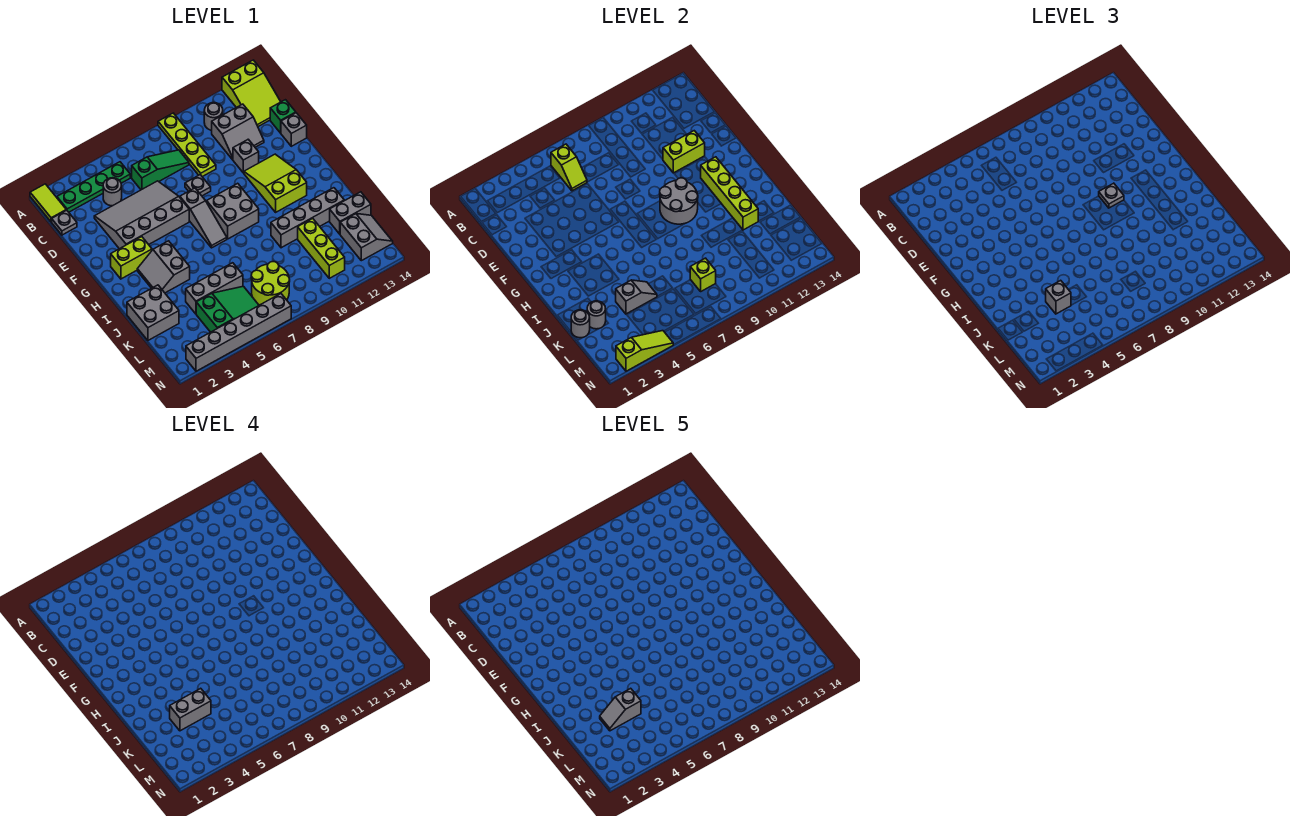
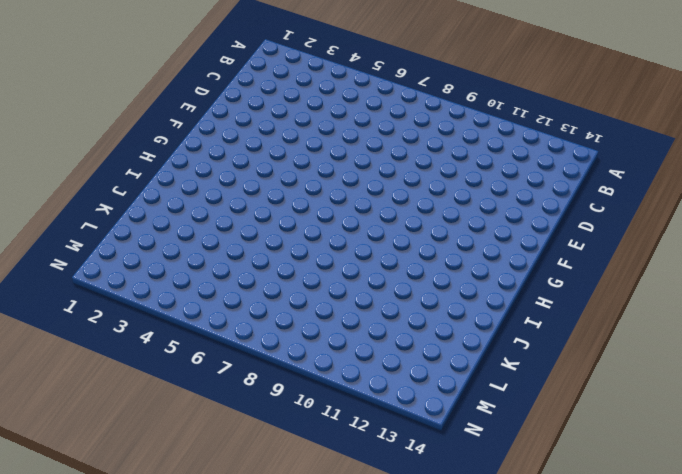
none -> lime 1x2 tile [30,184,66,222]
none -> lime 1x4 plate [158,113,216,177]
none -> lime 2x3 slope [222,60,281,127]
none -> green 1x4 plate [57,162,130,212]

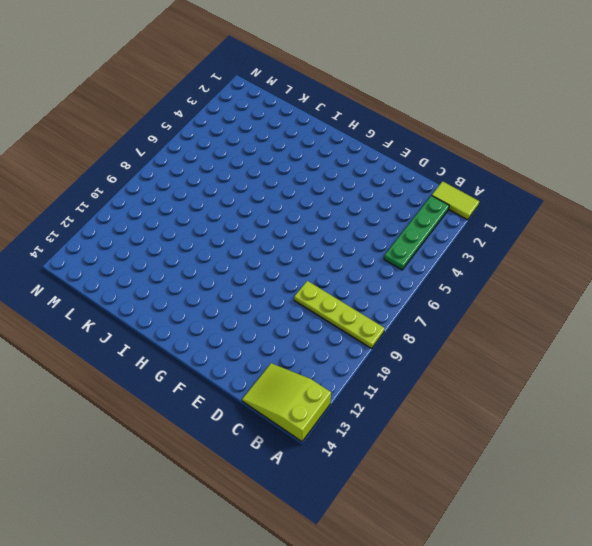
none -> grey 1x1 round brick [204,103,223,130]
none -> grey 1x1 plate [52,210,77,235]
none -> grey 1x1 round brick [103,178,122,206]
none -> green 1x3 slope [132,150,189,190]

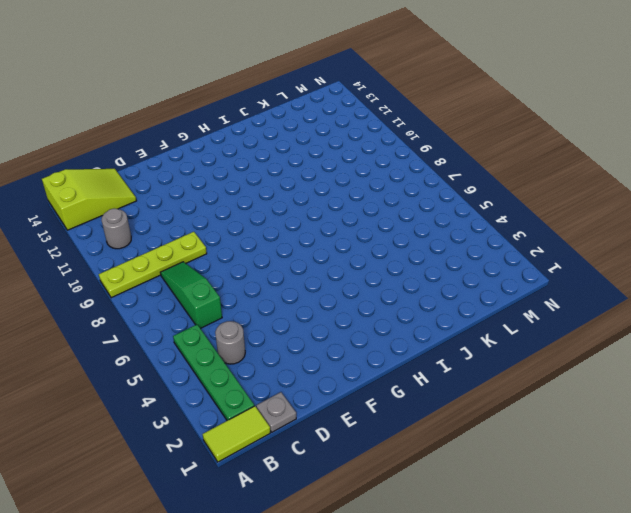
none -> grey 2x2 slope [212,104,264,160]
none -> grey 3x4 slope [94,181,189,249]
none -> green 1x1 brick [270,100,296,133]
none -> grey 1x1 plate [185,175,211,196]

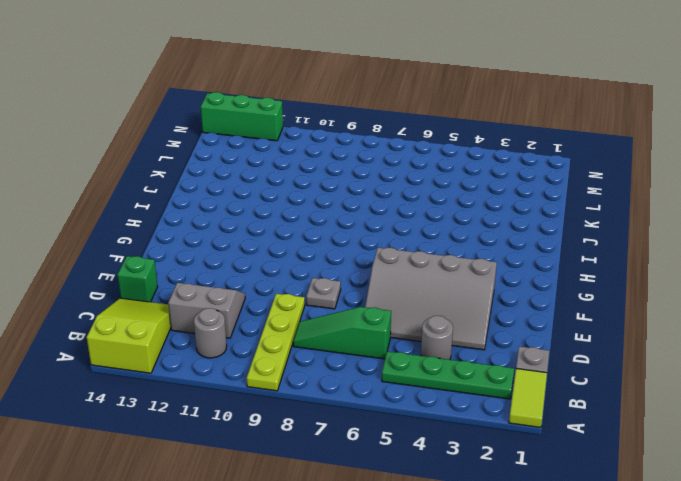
green 1x3 brick [201,92,283,141] -> none
none -> grey 1x1 brick [233,139,259,173]
none -> grey 1x1 brick [281,113,307,146]
none -> grey 1x3 slope [180,188,227,248]
none -> lime 2x3 slope [244,154,307,212]

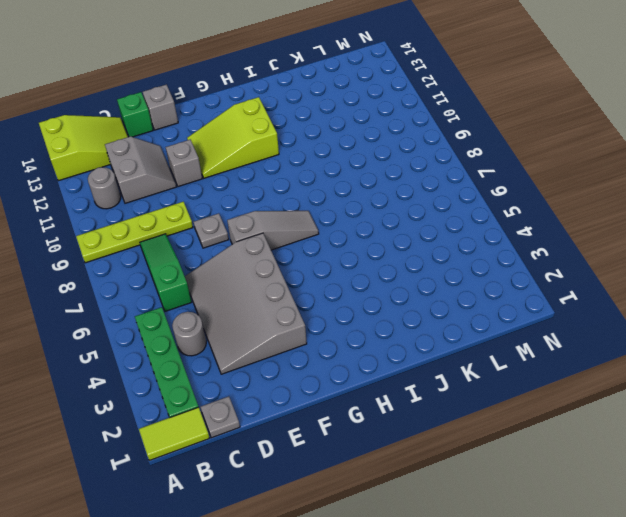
none -> lime 1x2 brick [111,237,152,279]
none -> grey 2x2 brick [207,183,259,239]
none -> grey 2x2 slope [137,241,190,293]
none -> grey 2x2 brick [127,285,179,340]

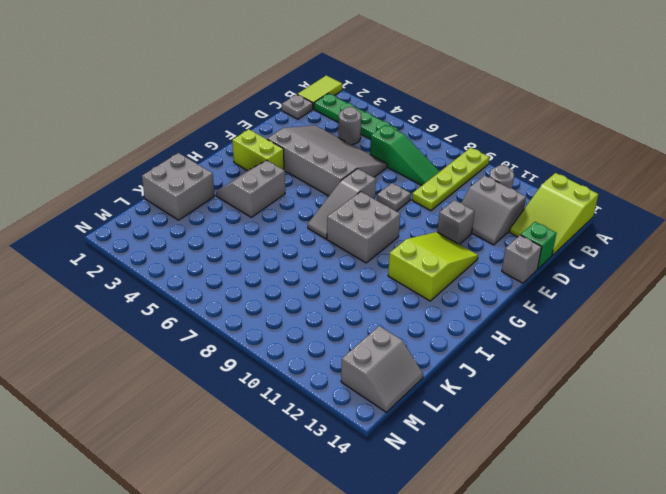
none -> grey 1x4 brick [271,188,344,248]
none -> grey 1x3 brick [186,263,243,314]
none -> lime 1x3 brick [298,218,345,278]
none -> grey 1x2 brick [330,192,371,234]

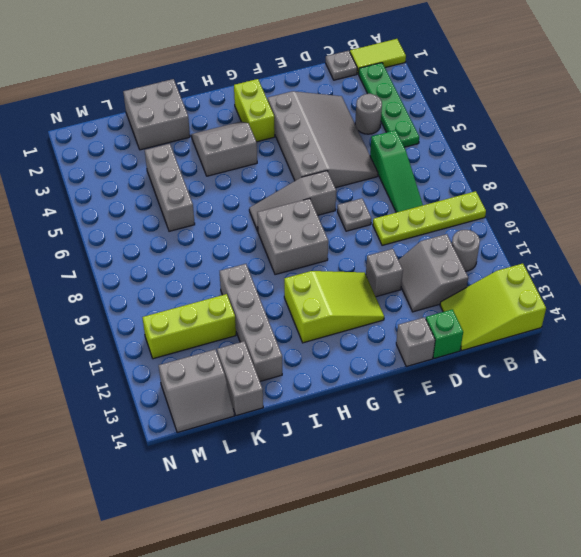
none -> green 2x3 slope [196,286,259,332]
none -> lime 2x2 round brick [251,262,290,305]
none -> grey 1x6 brick [186,294,291,371]
none -> lime 1x2 slope [551,144,587,191]

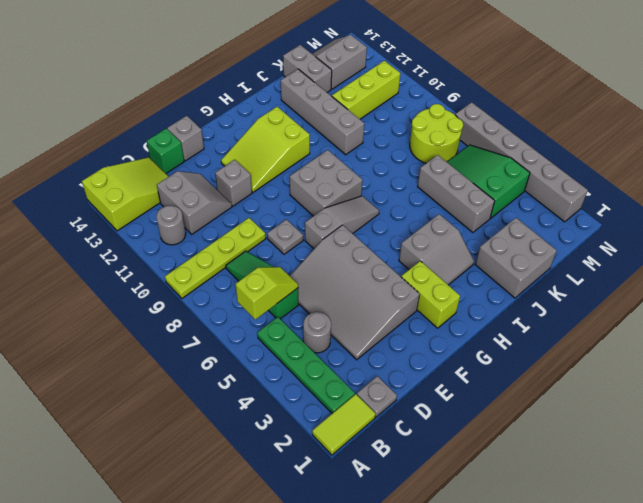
none -> lime 1x2 brick [663,131,705,173]
none -> grey 2x2 round brick [660,178,698,224]
none -> lime 1x4 brick [701,157,758,230]
none -> grey 1x1 round brick [571,310,590,338]

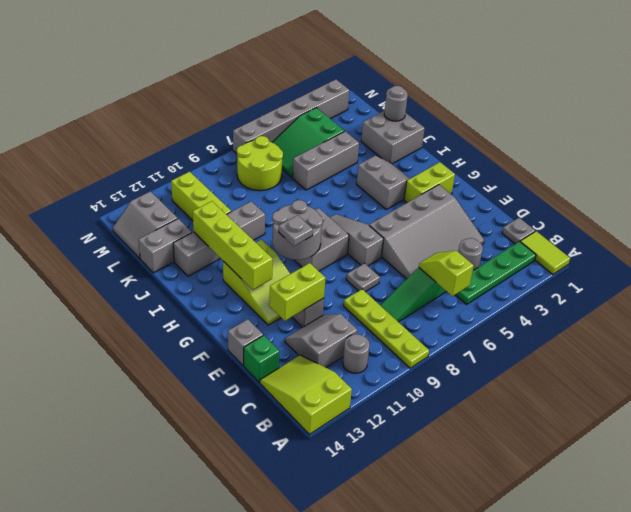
none -> grey 1x1 round brick [587,301,606,329]
none -> grey 1x2 slope [616,280,657,314]
none -> lime 1x1 brick [690,258,716,291]
none -> lime 1x3 slope [616,331,673,371]

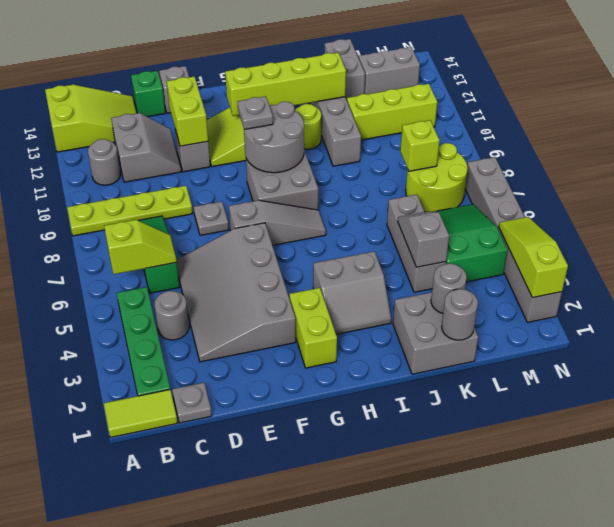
lime 1x1 round brick [295,104,321,149] -> none
none -> grey 1x1 brick [1046,280,1071,314]
none -> grey 1x2 brick [170,688,211,731]
none -> grey 1x2 slope [600,688,641,731]

